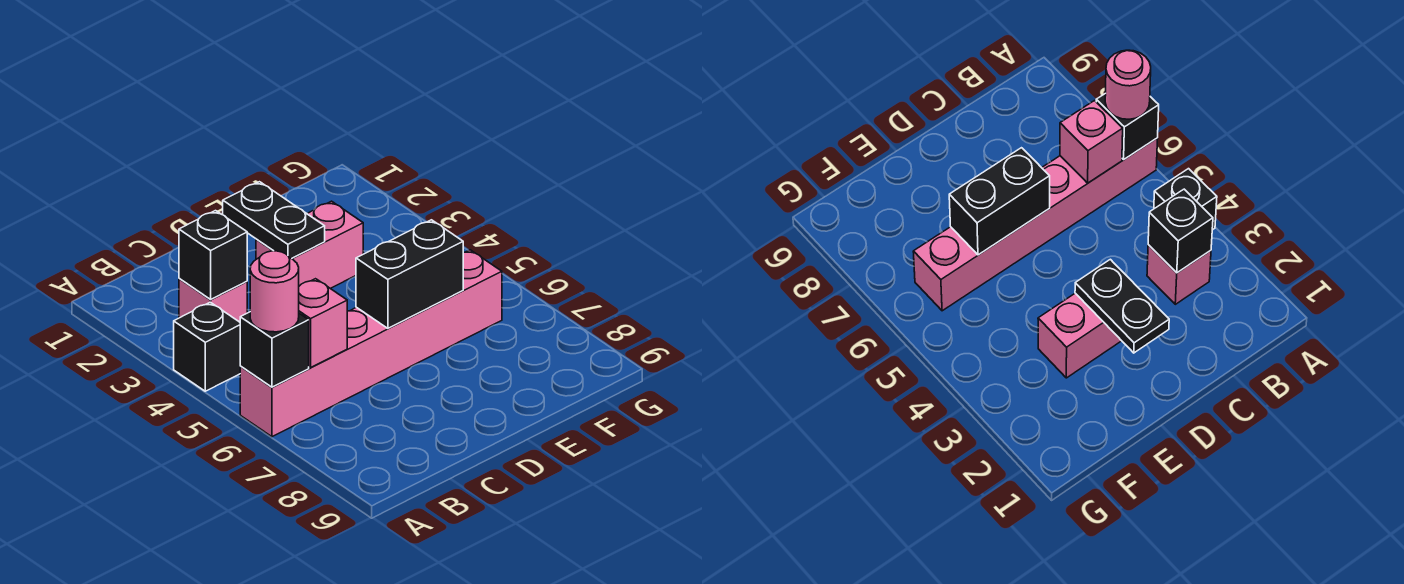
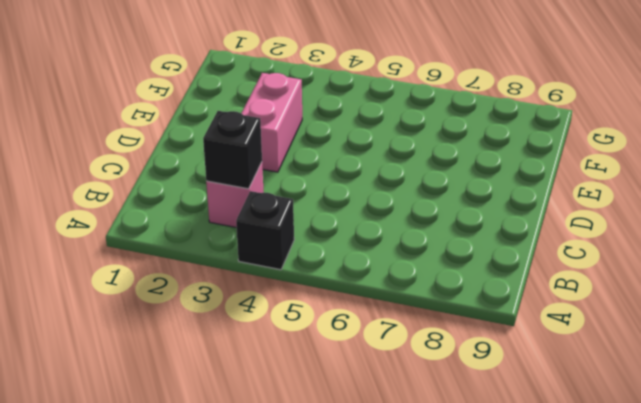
none -> pink 1x6 brick [240,250,502,437]
none -> black 1x1 brick [240,312,309,387]

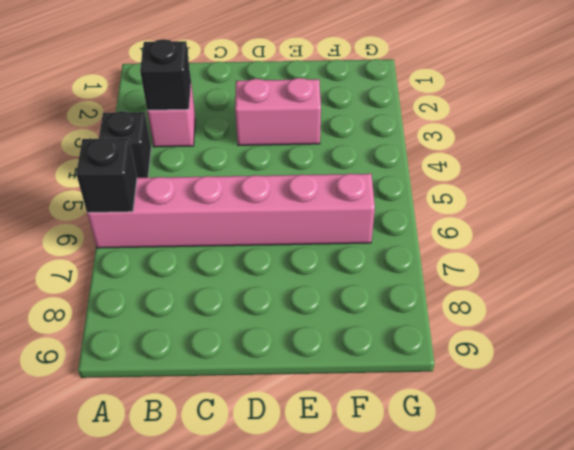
none -> pink 1x1 brick [299,279,347,368]
none -> black 1x2 plate [223,182,325,259]

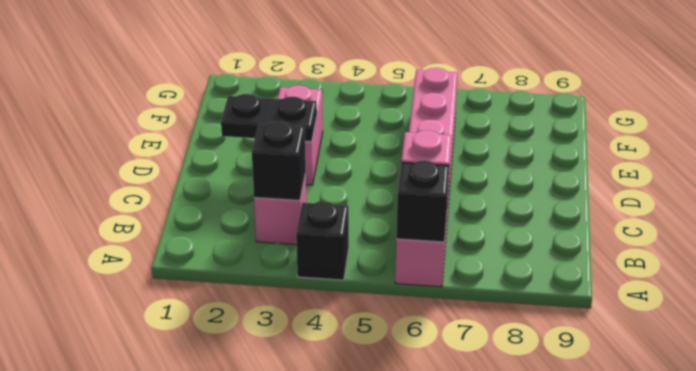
none -> black 1x2 brick [356,220,463,328]
none -> pink 1x1 round brick [250,251,299,332]

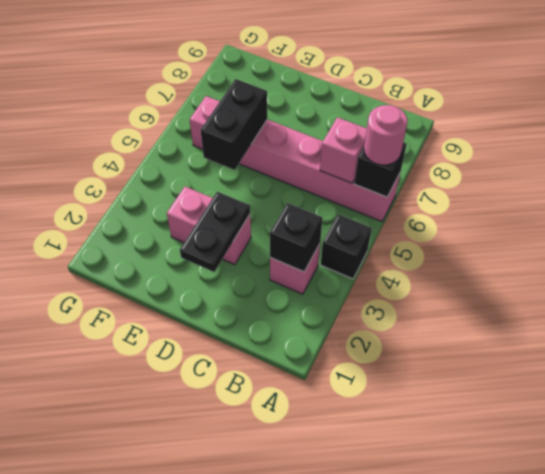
black 1x2 brick [201,79,267,170] -> black 1x2 brick turned to [356,220,463,328]

